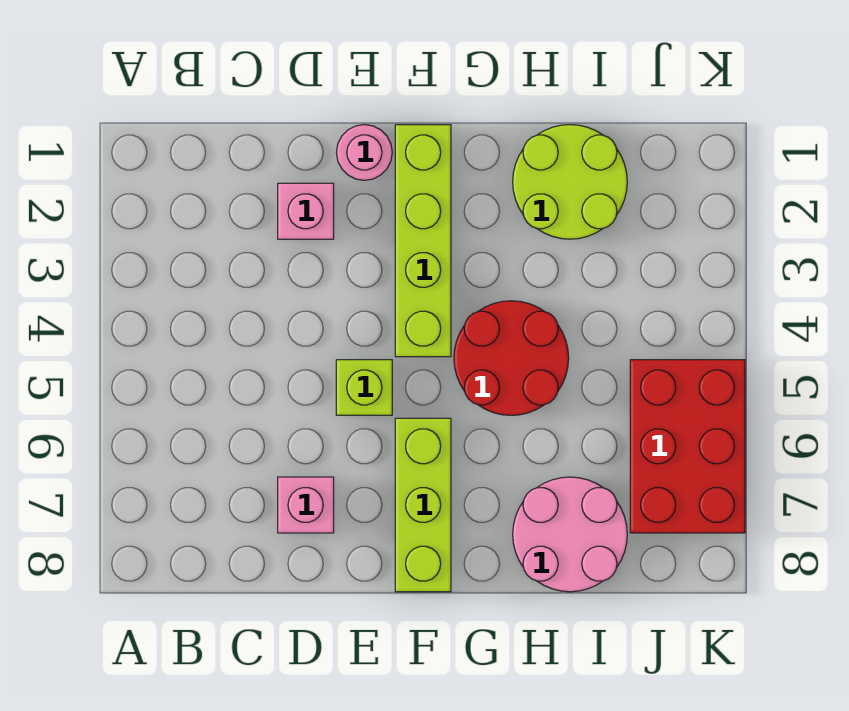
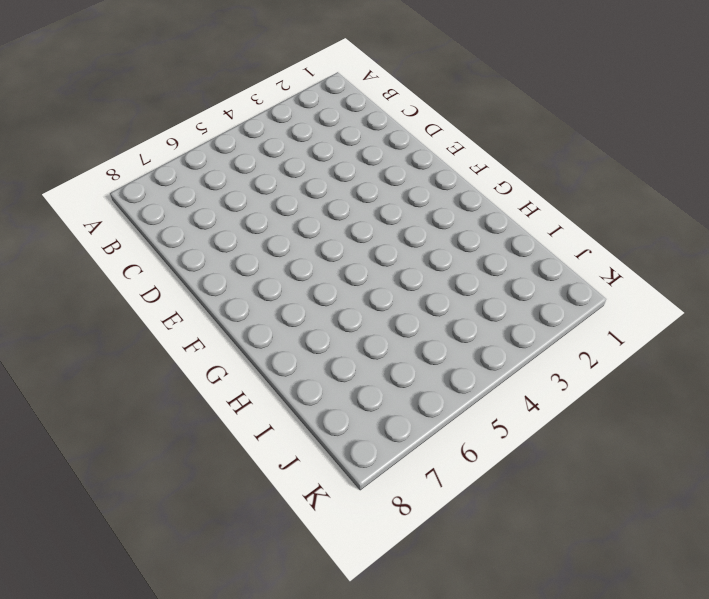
none -> pink 1x1 brick [278,183,334,239]
none -> pink 1x1 brick [278,477,334,533]

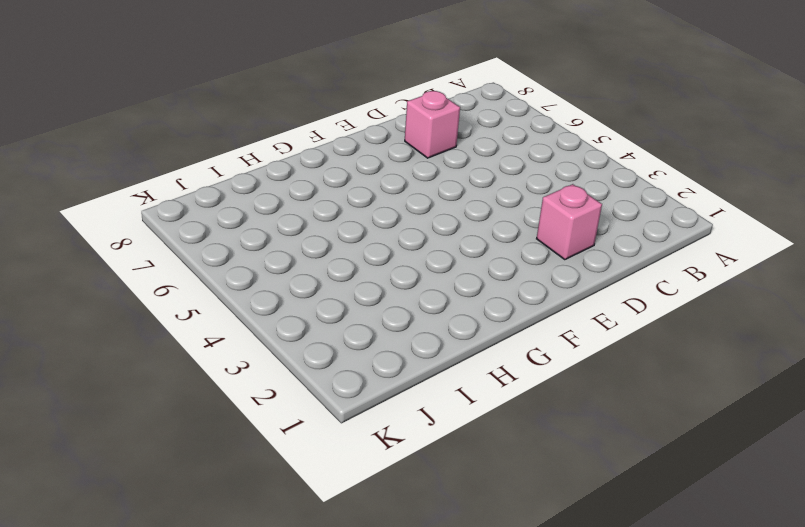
none -> pink 1x1 round brick [336,125,392,180]
none -> lime 1x1 brick [336,360,392,415]

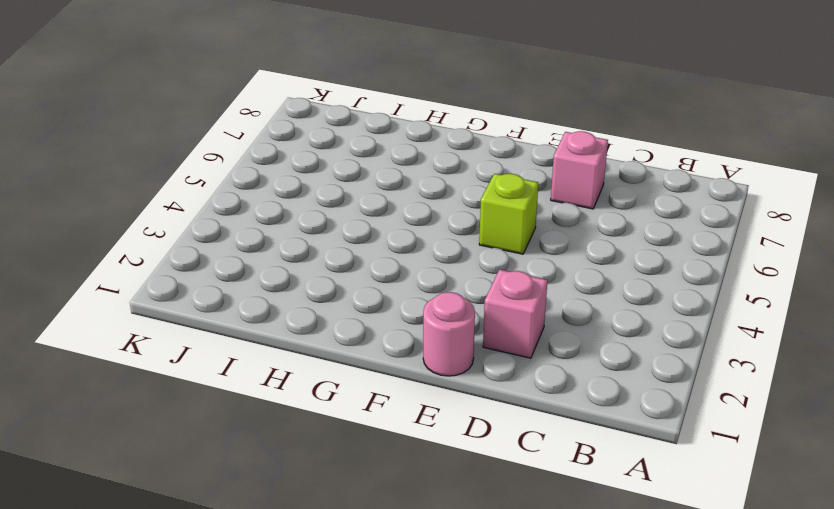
none -> lime 1x4 brick [395,125,451,357]
none -> lime 1x3 brick [395,418,451,592]

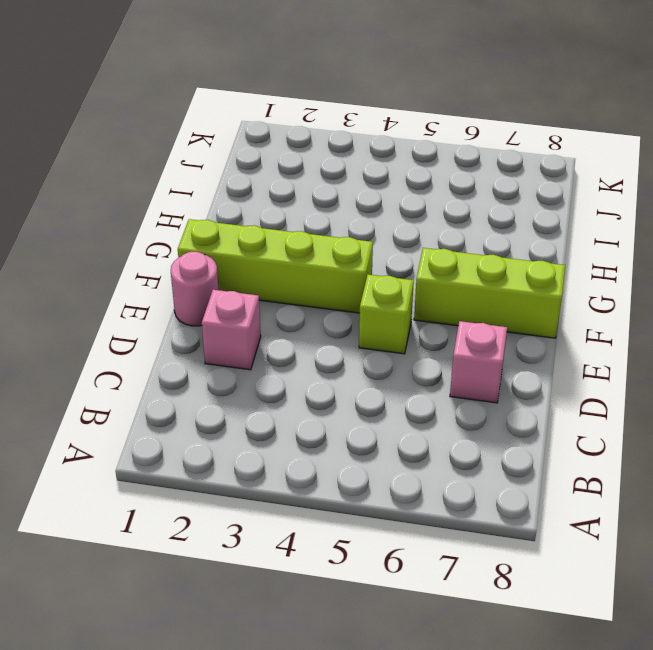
none -> red 2x2 round brick [454,301,569,415]
none -> lime 2x2 round brick [513,125,627,239]

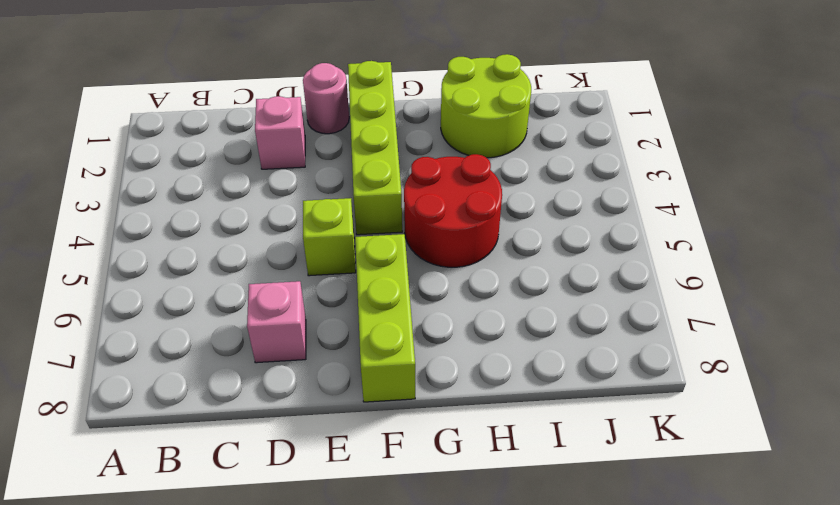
none -> pink 2x2 round brick [513,477,627,592]
none -> red 2x3 brick [630,360,745,533]

